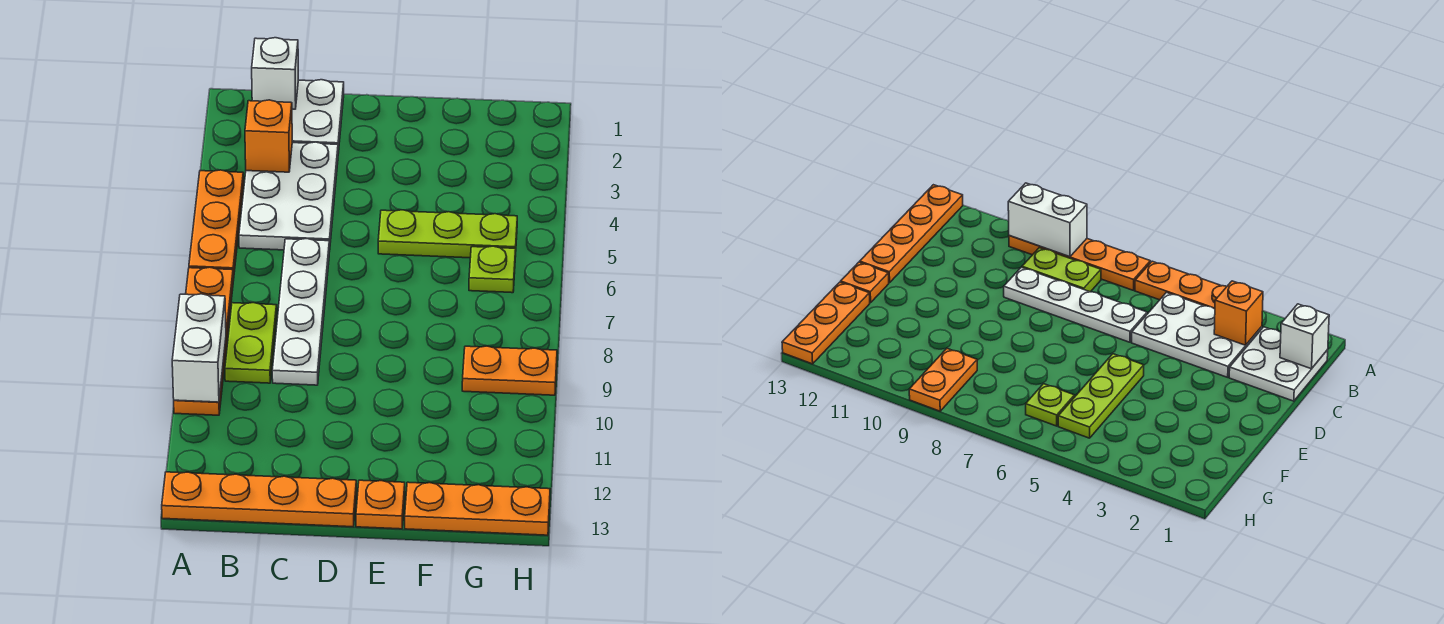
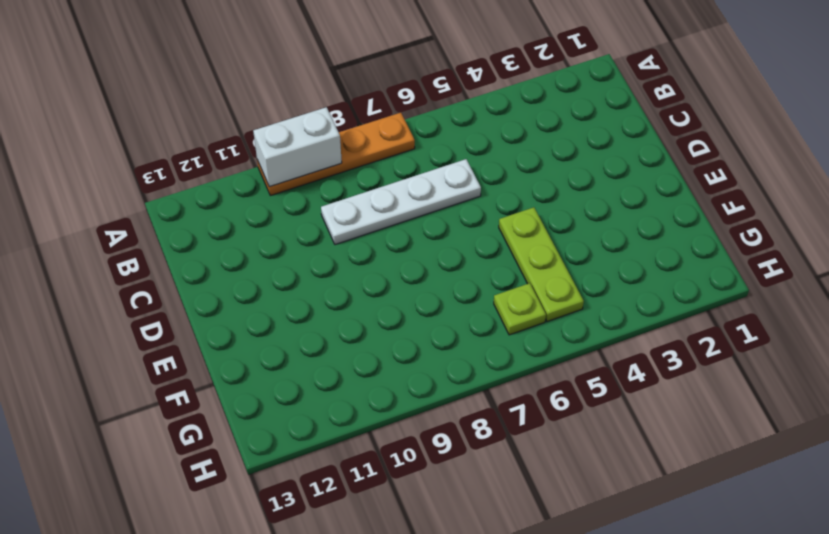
none -> orange 1x3 plate [189,170,244,281]
none -> orange 1x4 plate [162,472,356,527]
none -> white 2x2 plate [292,80,344,153]

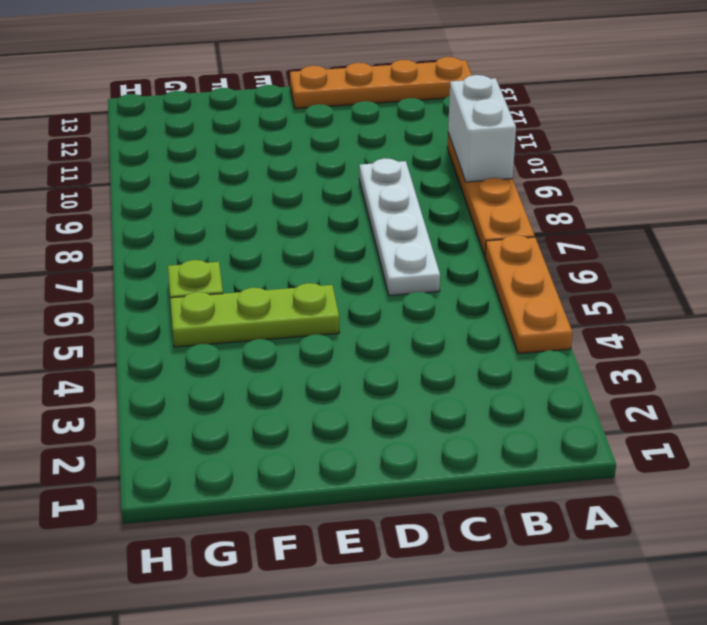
none -> white 2x2 plate [292,80,344,153]
none -> white 2x3 plate [239,142,338,252]
none -> lime 1x2 plate [225,303,277,383]

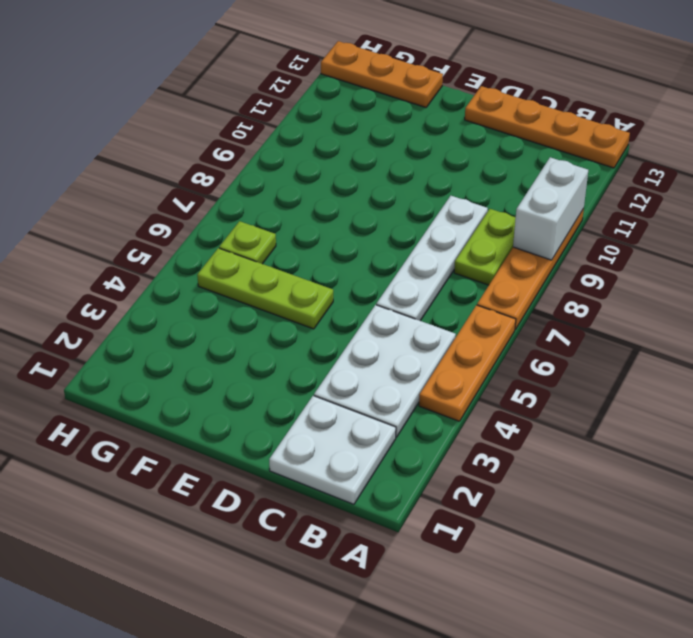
none -> orange 1x1 plate [356,480,405,529]
none -> orange 1x2 plate [462,346,557,395]
none -> white 1x1 brick [252,38,298,109]

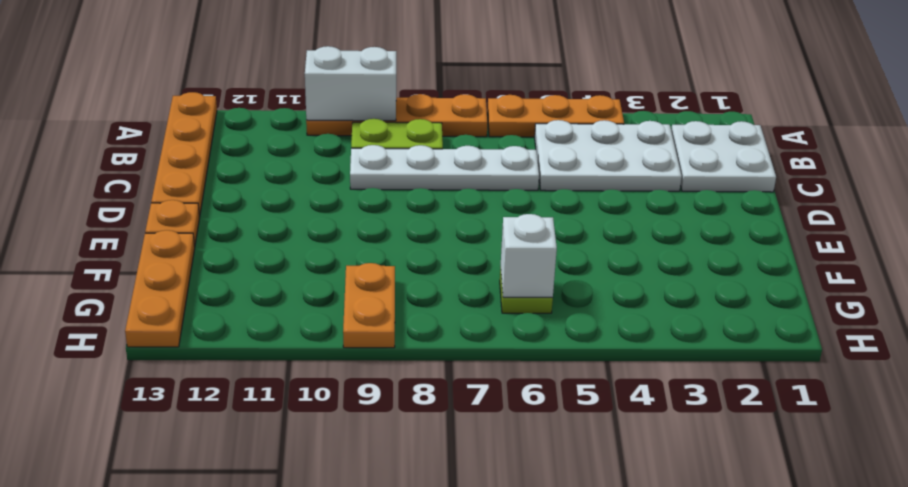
white 1x1 brick [501,214,557,297] -> white 1x1 brick moved to [252,38,298,109]
none -> lime 1x3 plate [378,210,517,258]
none -> orange 1x1 brick [245,100,292,172]

